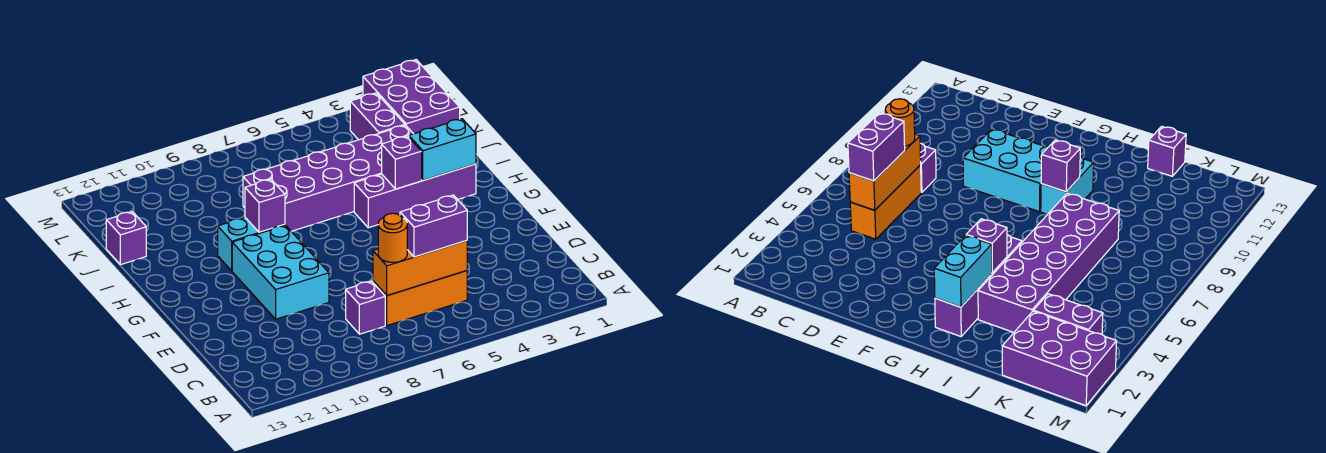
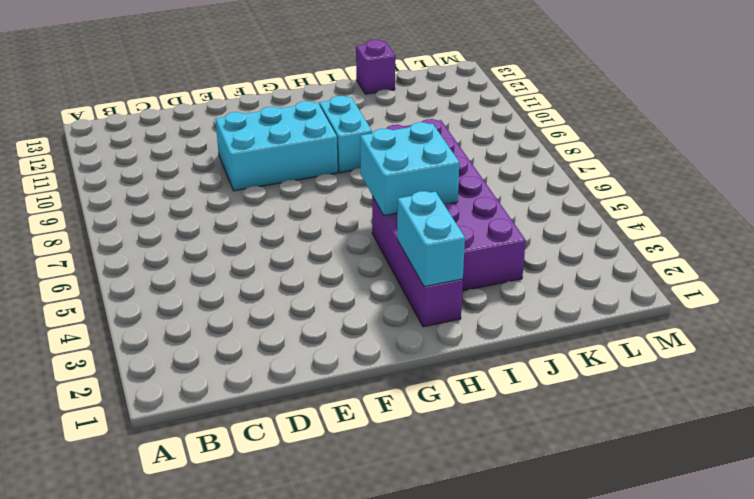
cyan 2x2 brick [360,122,459,215] -> none
none -> orange 1x3 brick [373,271,467,325]
none -> purple 1x1 brick [346,281,385,334]
none -> purple 2x3 brick [363,60,460,134]

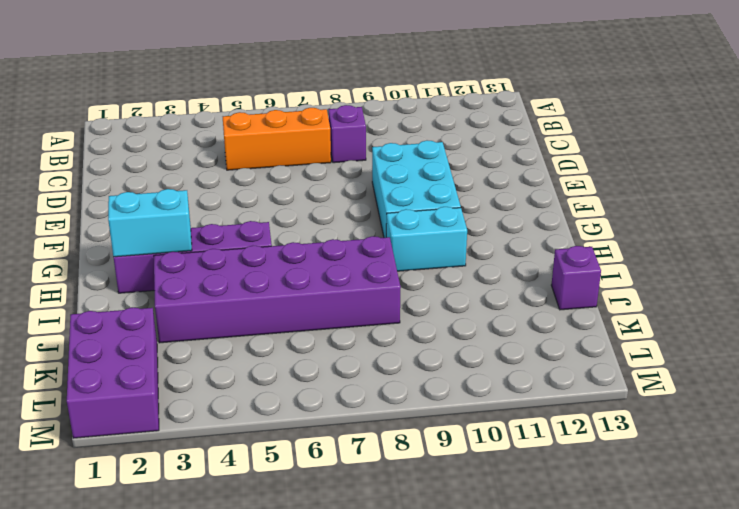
none -> purple 1x2 brick [350,93,405,140]
none -> orange 1x3 brick [373,241,467,296]
none -> purple 1x1 brick [382,136,422,189]

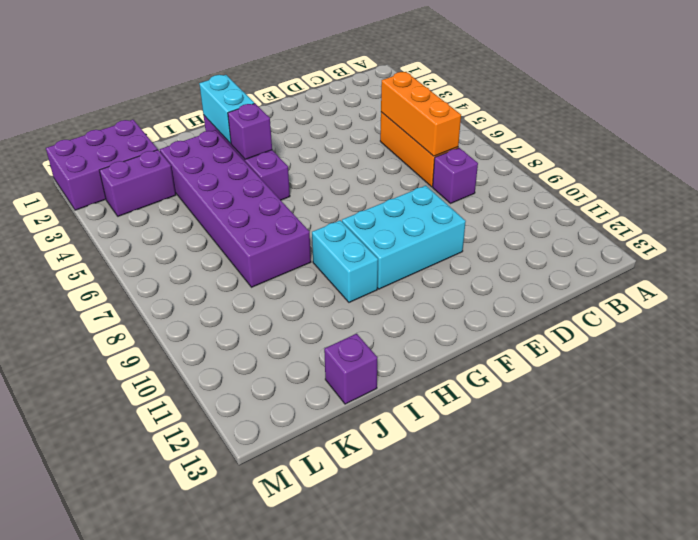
none -> purple 1x1 brick [245,179,285,232]
none -> purple 1x2 brick [400,195,467,257]
none -> orange 1x1 round brick [378,213,407,262]

